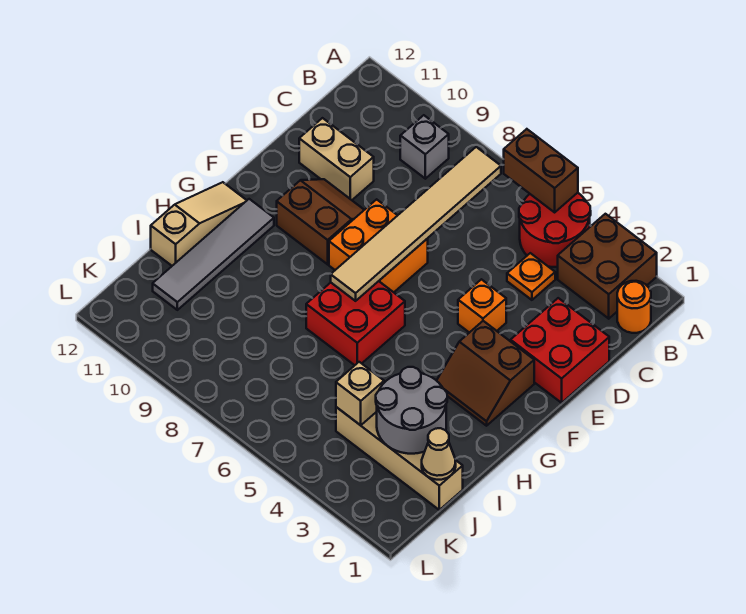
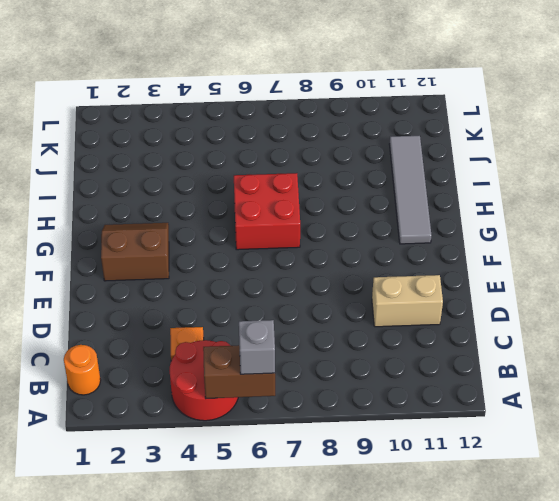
grey 1x1 brick [239,320,275,374] -> grey 1x1 brick moved to [400,115,449,179]
none -> brown 2x2 brick [558,214,657,319]
none -> red 2x2 brick [511,298,609,403]
none -> orange 1x1 brick [458,279,506,333]

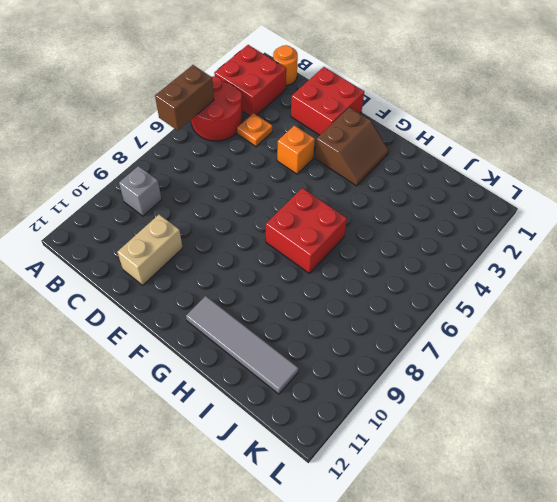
red 2x2 brick [214,45,286,116] -> brown 2x2 brick [558,214,657,319]
none -> orange 2x2 brick [329,199,428,292]
none -> brown 2x2 slope [277,179,364,264]
none -> tan 1x3 slope [151,182,247,266]

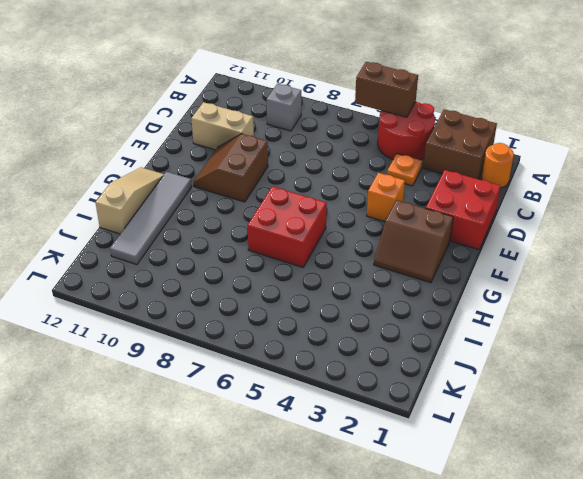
brown 2x2 slope [193,134,268,202] -> brown 2x2 slope turned to [277,179,364,264]
none -> orange 2x2 brick [329,199,428,292]
none -> tan 1x4 brick [336,407,463,510]
none -> tan 1x6 tile [331,147,501,301]

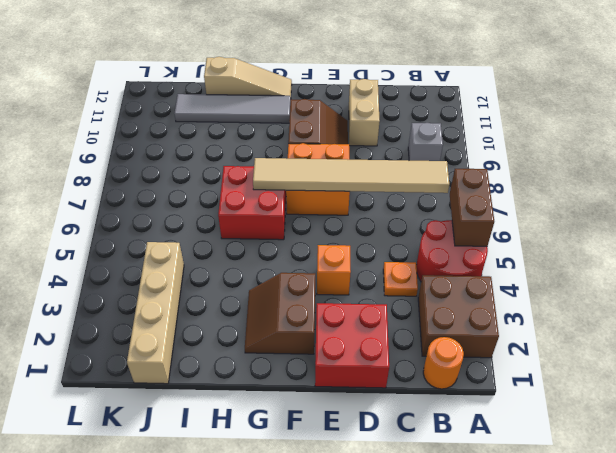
none -> grey 2x2 round brick [376,367,447,454]
none -> tan 1x1 cone [422,428,456,480]
none -> tan 1x1 brick [336,362,384,425]

